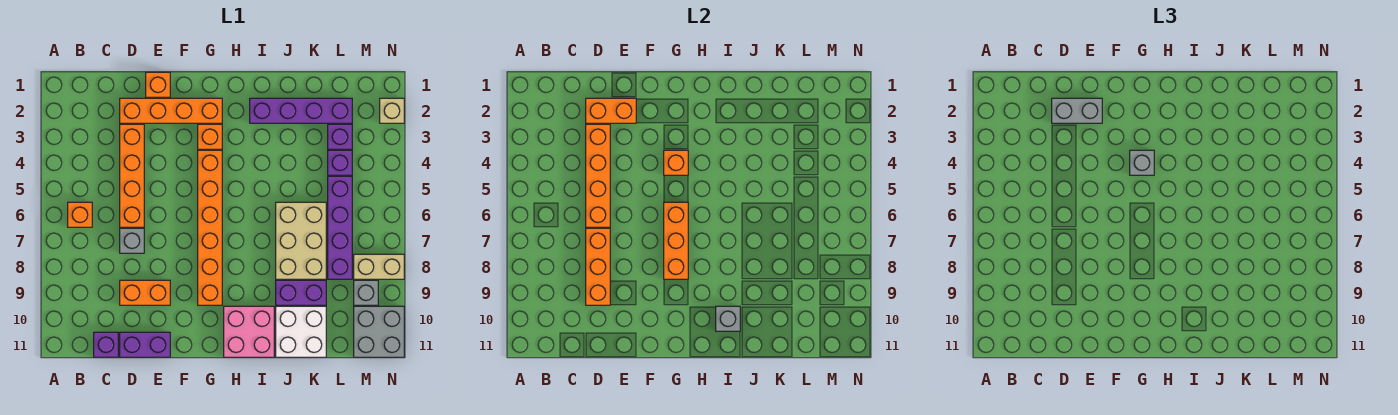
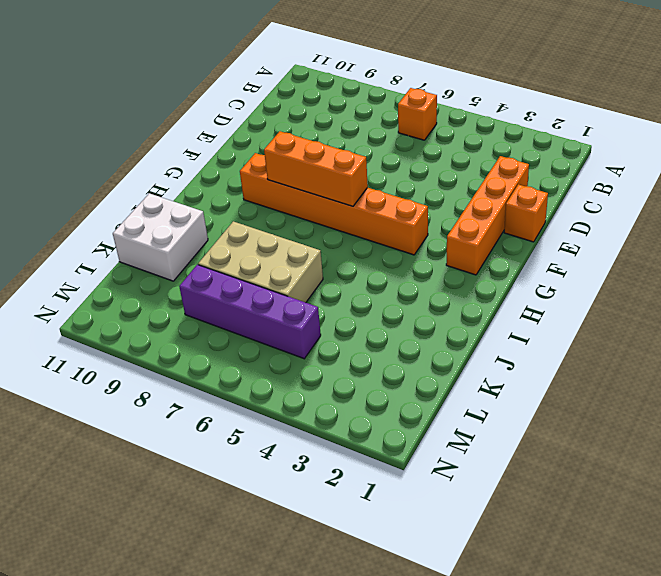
none -> purple 1x1 brick [94,332,118,357]
none -> orange 1x4 brick [120,124,144,227]
none -> grey 1x1 brick [120,228,144,253]
none -> orange 1x2 brick [120,280,170,305]

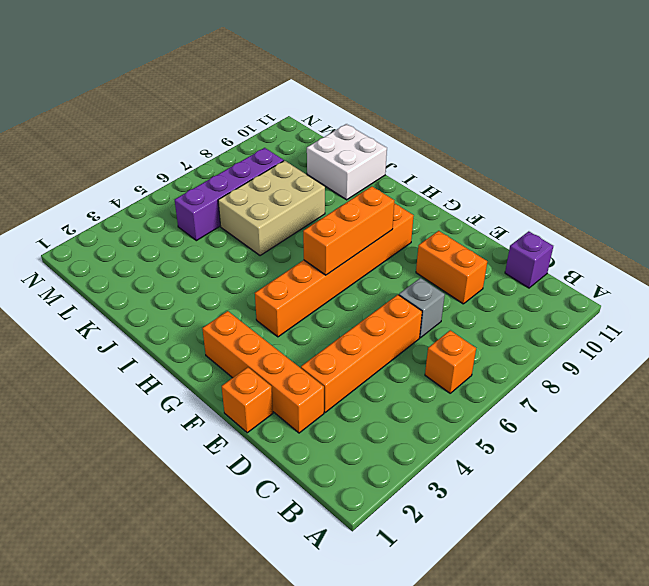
none -> purple 1x2 brick [120,332,170,357]
none -> orange 1x1 brick [198,124,222,149]
none -> pink 2x2 brick [224,306,274,357]
none -> purple 1x4 brick [250,98,352,123]

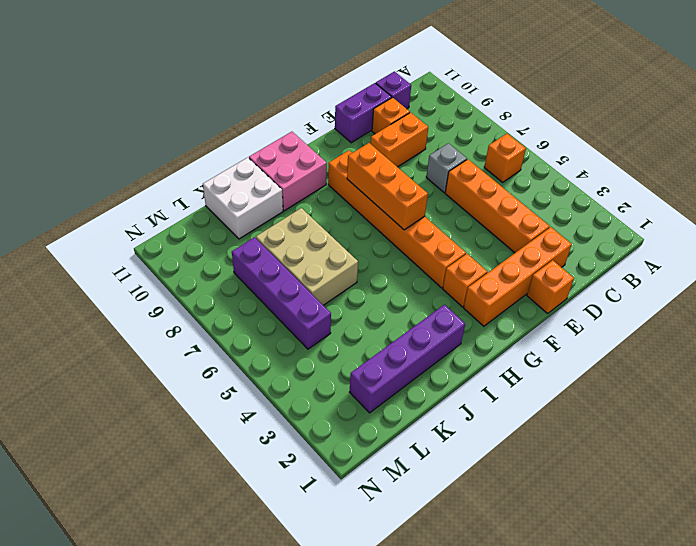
orange 1x1 brick [372,97,410,134] -> orange 1x1 brick moved to [664,150,688,175]
none -> purple 1x2 brick [276,280,326,305]
none -> purple 1x1 brick [328,124,352,149]
none -> purple 1x1 brick [328,150,352,175]
none -> tan 1x2 brick [354,254,404,279]

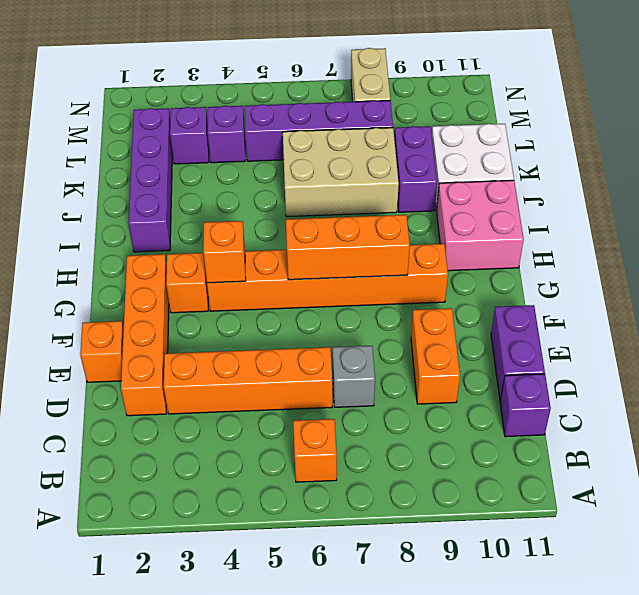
none -> grey 1x1 brick [354,280,378,305]
none -> grey 2x2 brick [354,306,404,357]
none -> tan 1x1 brick [380,98,404,123]
none -> orange 1x2 brick [586,98,636,123]

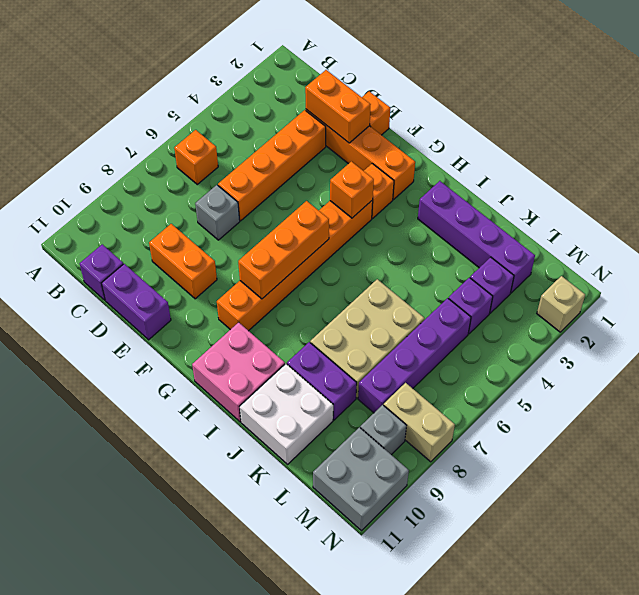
none -> orange 1x4 brick [586,124,610,227]
none -> orange 1x3 brick [586,228,610,305]
none -> grey 1x1 brick [716,306,740,331]
none -> grey 1x2 brick [1052,98,1102,123]

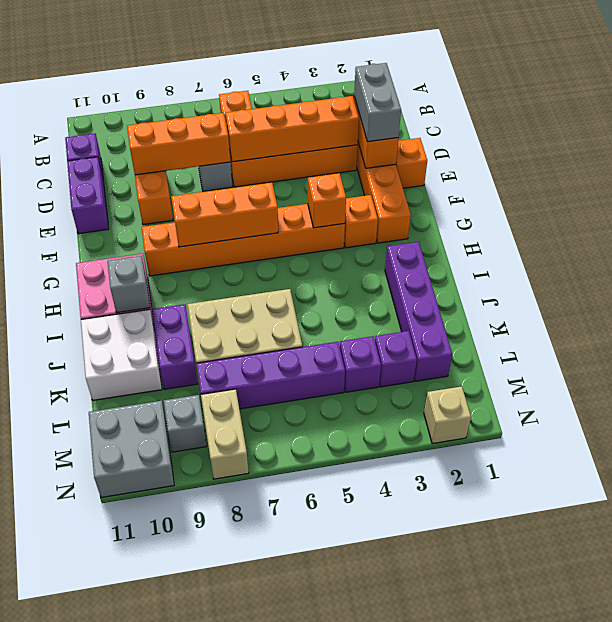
none -> grey 1x1 brick [1130,150,1154,175]

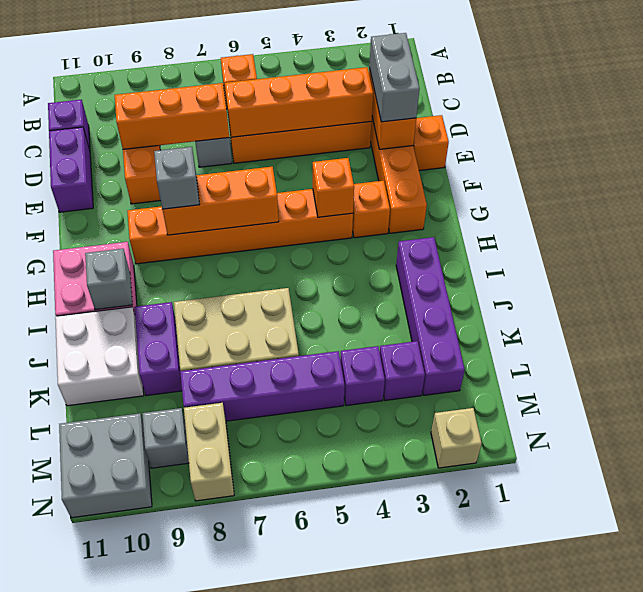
grey 1x1 brick [154,147,200,209] -> grey 1x1 brick moved to [1130,150,1154,175]

